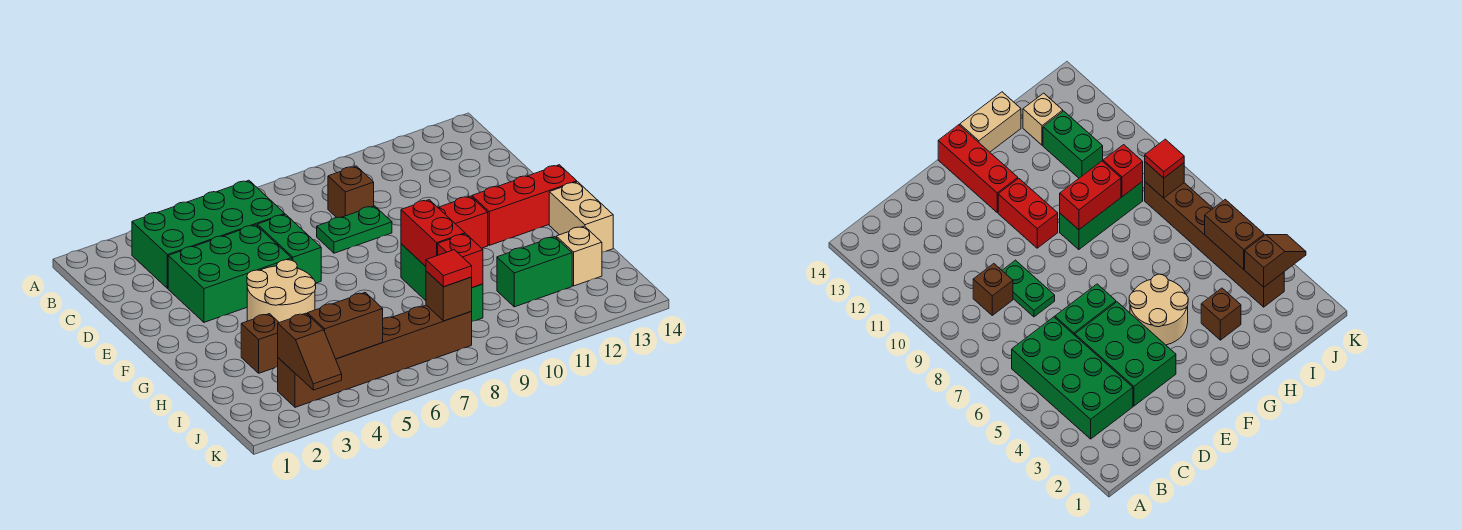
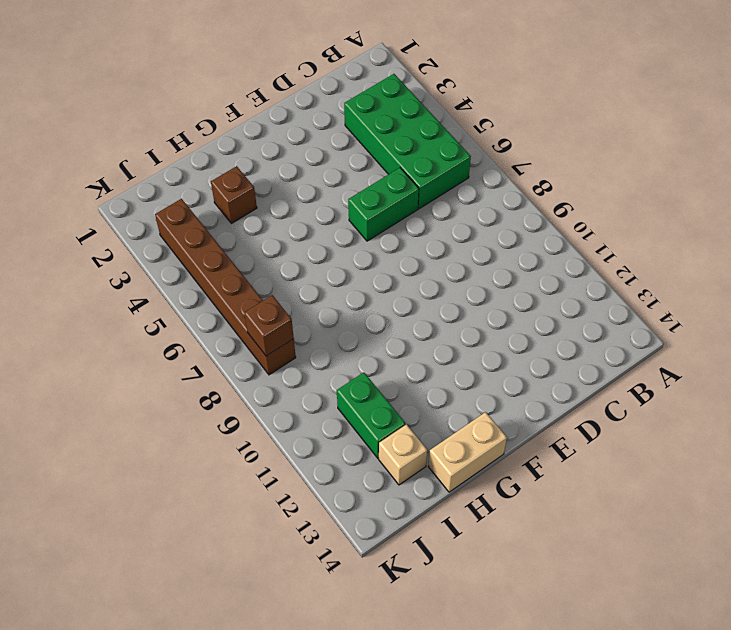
none -> brown 1x1 brick [328,166,374,218]
none -> green 2x3 brick [168,225,292,322]
none -> green 1x2 plate [317,206,392,253]

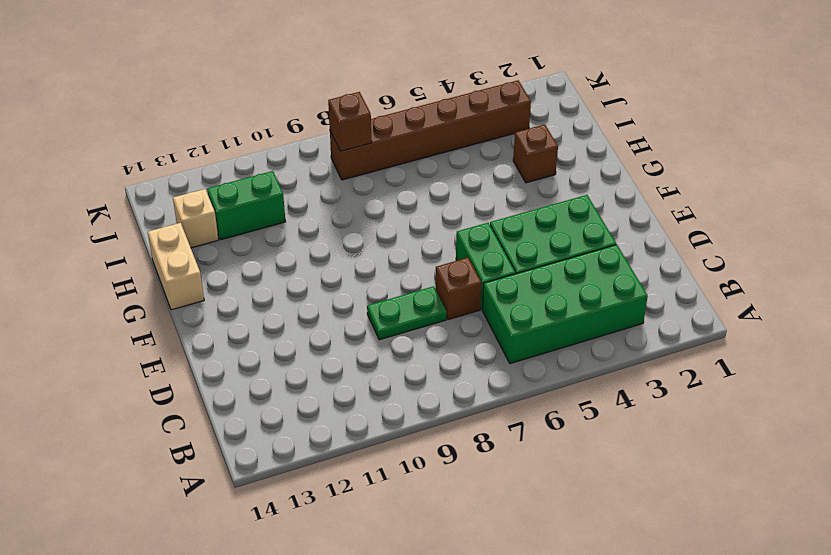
brown 1x1 brick [435,258,481,320] -> brown 1x1 brick moved to [328,166,374,218]
none -> tan 2x2 round brick [247,260,316,323]
none -> red 1x2 brick [438,196,488,248]
none -> red 1x3 brick [472,165,577,245]

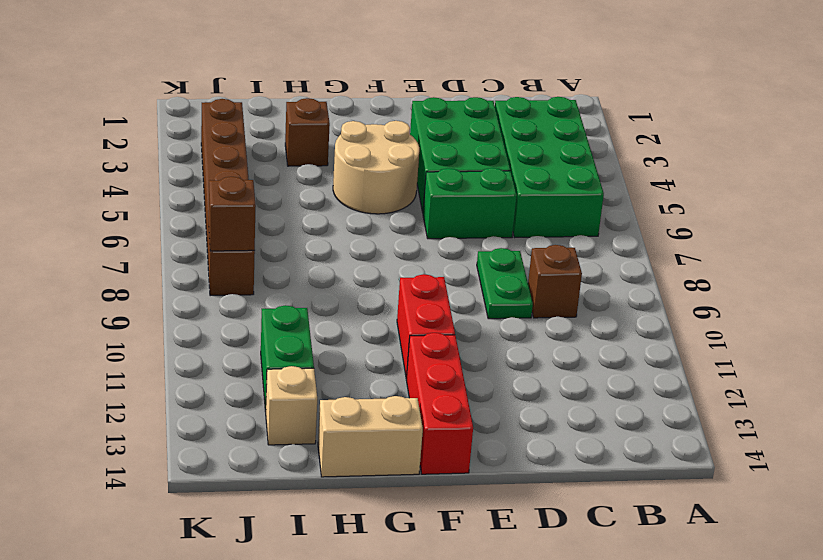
none -> green 1x3 brick [401,244,483,321]
none -> red 1x2 brick [401,200,465,266]
none -> red 1x1 brick [438,234,483,288]

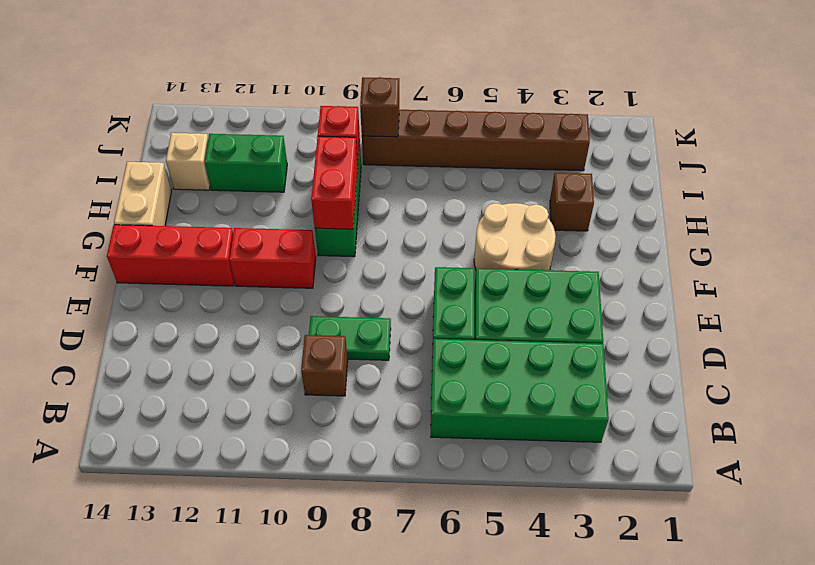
none -> brown 1x2 slope [278,313,342,390]
none -> brown 1x2 brick [307,293,383,359]
none -> red 1x1 tile [426,250,472,287]

